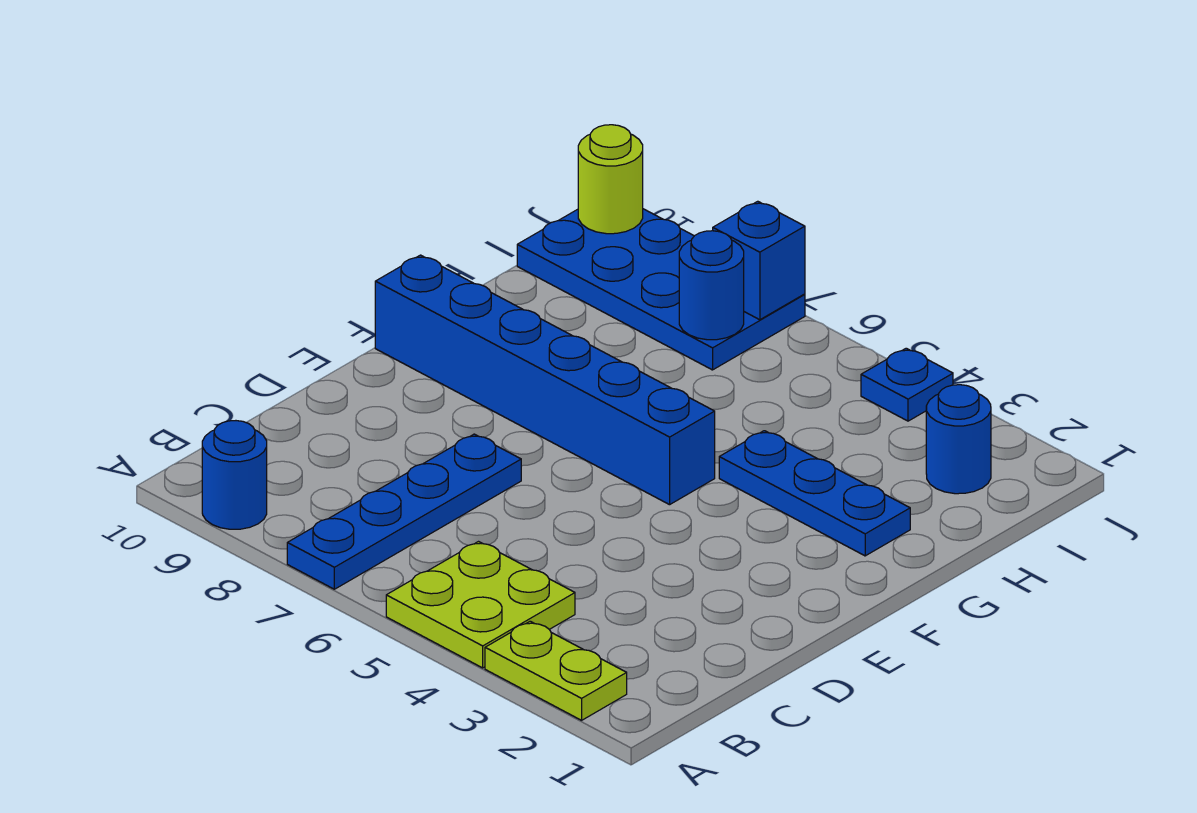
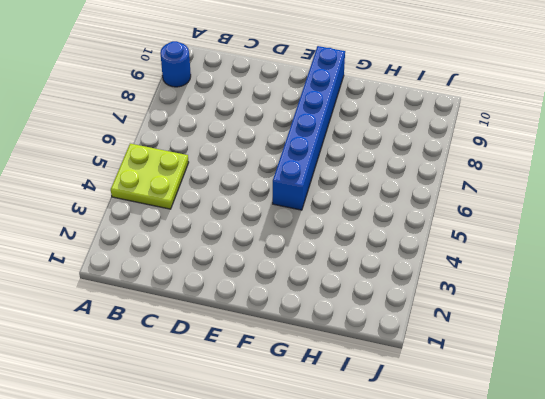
none -> lime 1x2 plate [485,621,627,720]
none -> blue 1x4 plate [287,434,521,589]
none -> blue 1x3 plate [719,431,910,556]

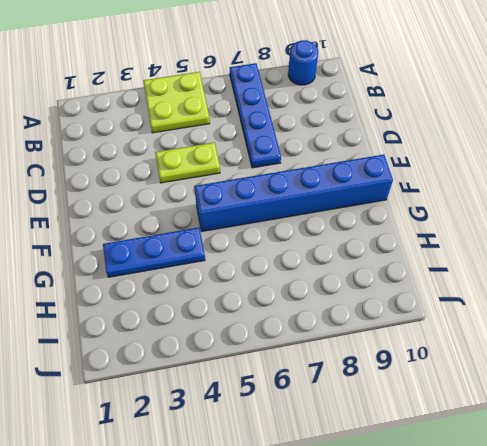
lime 1x2 plate [155,143,220,183] -> lime 1x2 plate moved to [485,621,627,720]
none -> blue 1x1 round brick [926,385,991,494]
none -> blue 2x4 plate [517,209,805,370]
none -> blue 1x1 plate [861,348,953,421]

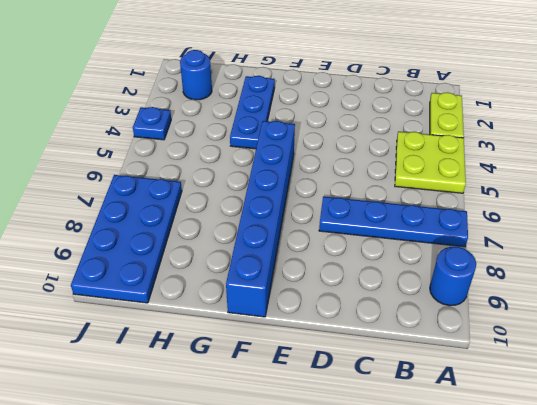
none -> blue 1x1 round brick [679,231,744,340]
none -> blue 1x1 brick [713,201,805,320]
none -> lime 1x1 round brick [578,125,643,234]

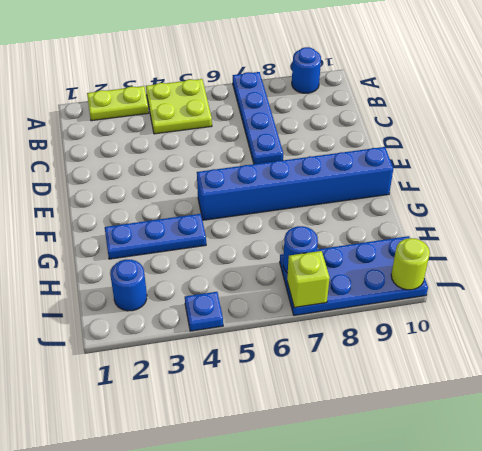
lime 1x1 brick [287,251,330,307] -> blue 1x1 brick [713,201,805,320]

